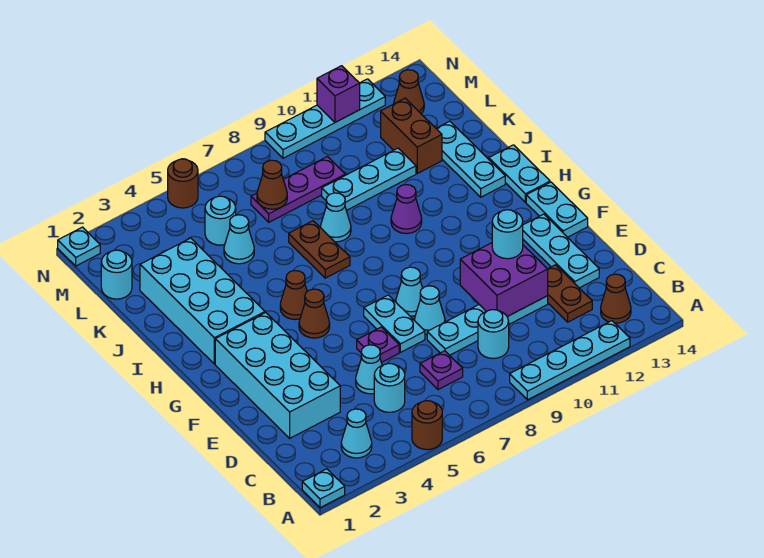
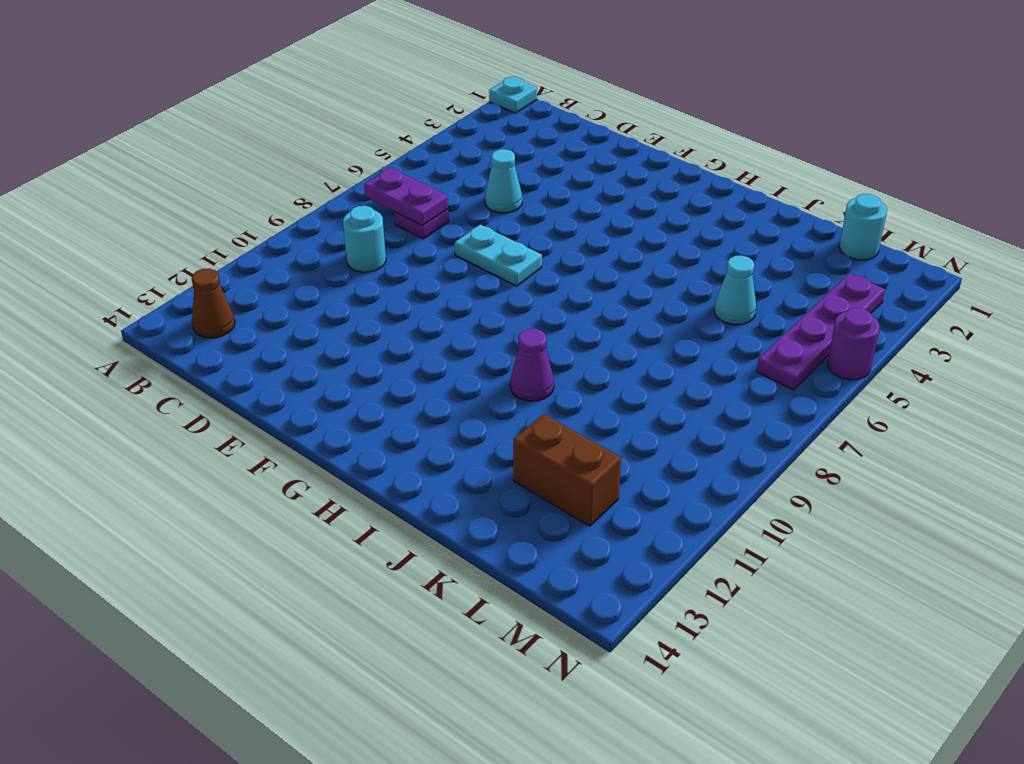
purple 1x2 plate [364,168,448,226] -> none
purple 1x4 plate [756,274,885,390] -> none
purple 1x1 round brick [827,308,880,380] -> brown 1x1 round brick [168,159,198,208]
none -> brown 1x1 round brick [412,401,442,450]
none -> cyan 1x4 plate [510,321,630,400]
none -> cyan 1x1 cone [341,409,372,458]
none -> cyan 1x1 round brick [374,363,405,412]

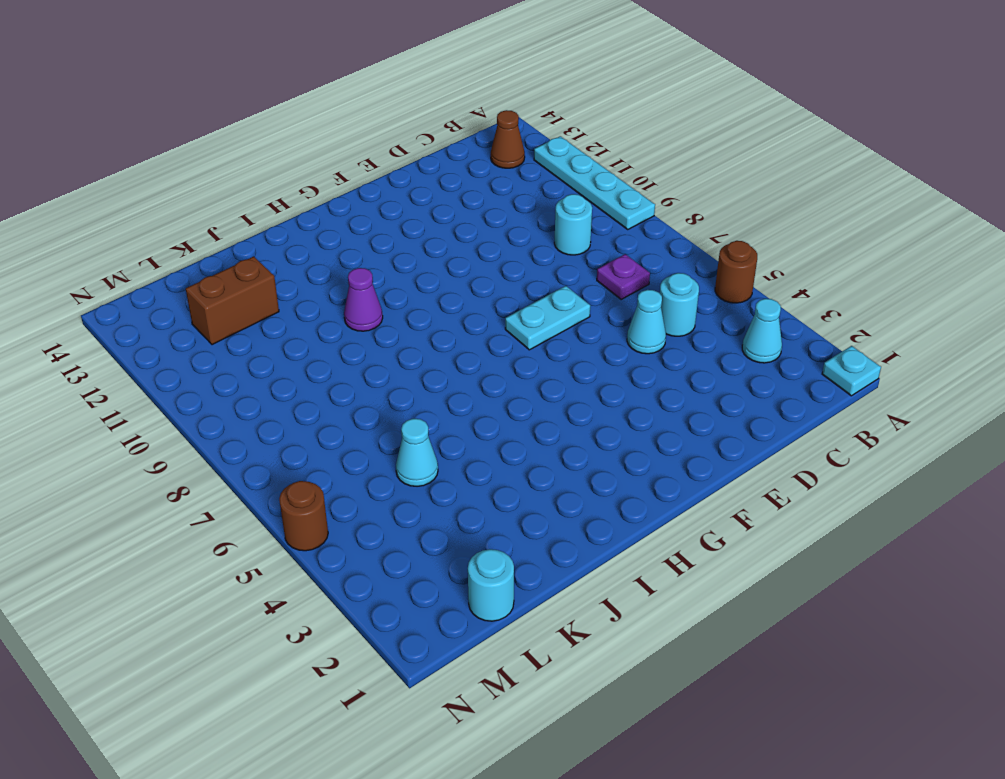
none -> brown 1x2 plate [548,265,592,322]
none -> cyan 2x4 brick [215,313,340,438]
none -> cyan 1x4 plate [427,296,548,355]
none -> cyan 1x3 plate [523,214,599,288]

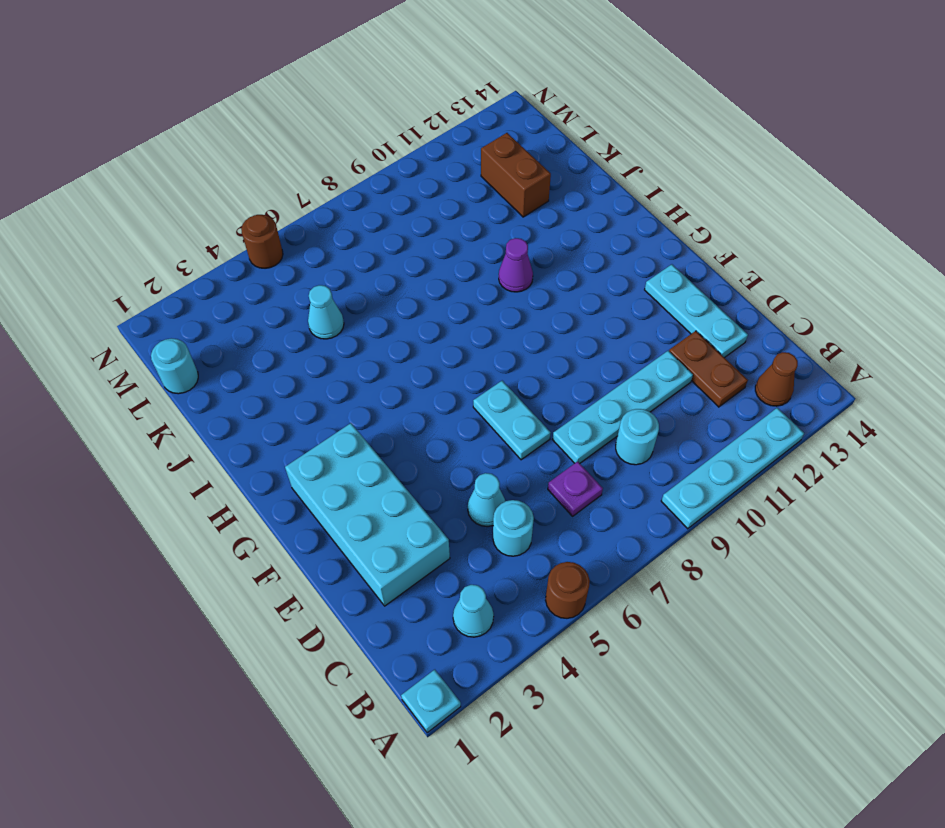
none -> purple 1x1 plate [357,327,399,362]
none -> cyan 1x1 cone [415,286,445,334]
none -> cyan 1x1 cone [396,267,423,316]
none -> cyan 1x2 plate [526,182,588,237]

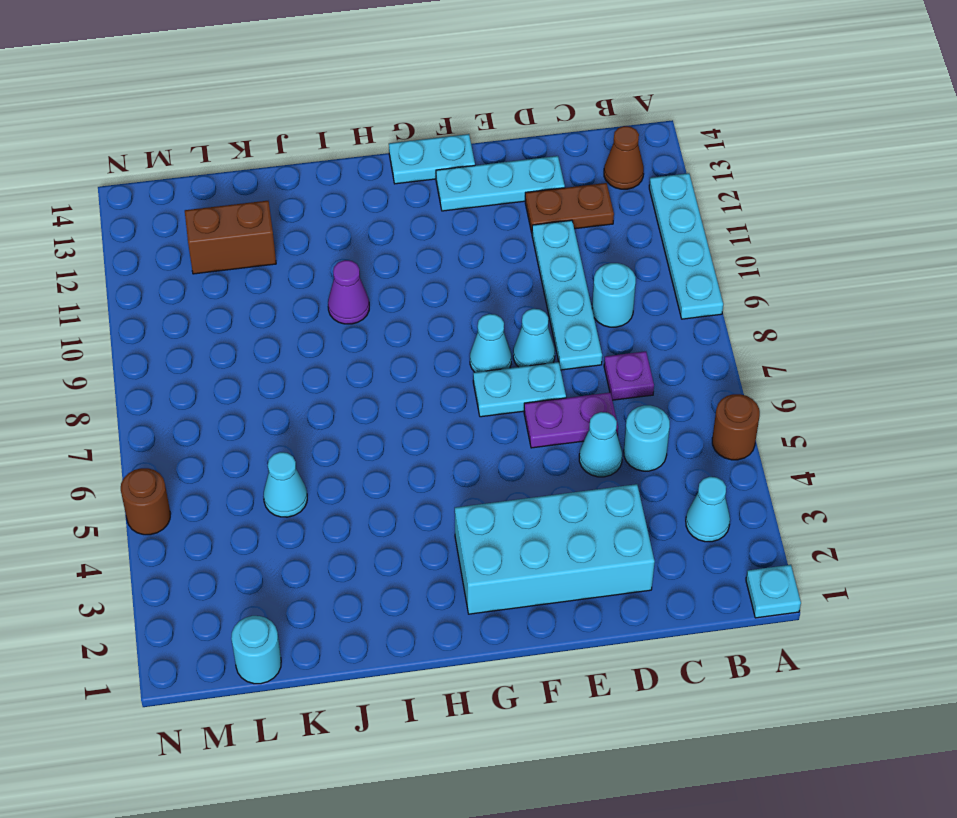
purple 1x2 plate [524,393,618,448] -> purple 1x1 plate [357,327,399,362]
none -> brown 1x1 cone [299,289,330,338]
none -> cyan 2x4 brick [140,238,265,364]
none -> brown 1x1 cone [280,271,307,320]
none -> cyan 1x2 plate [489,145,550,202]

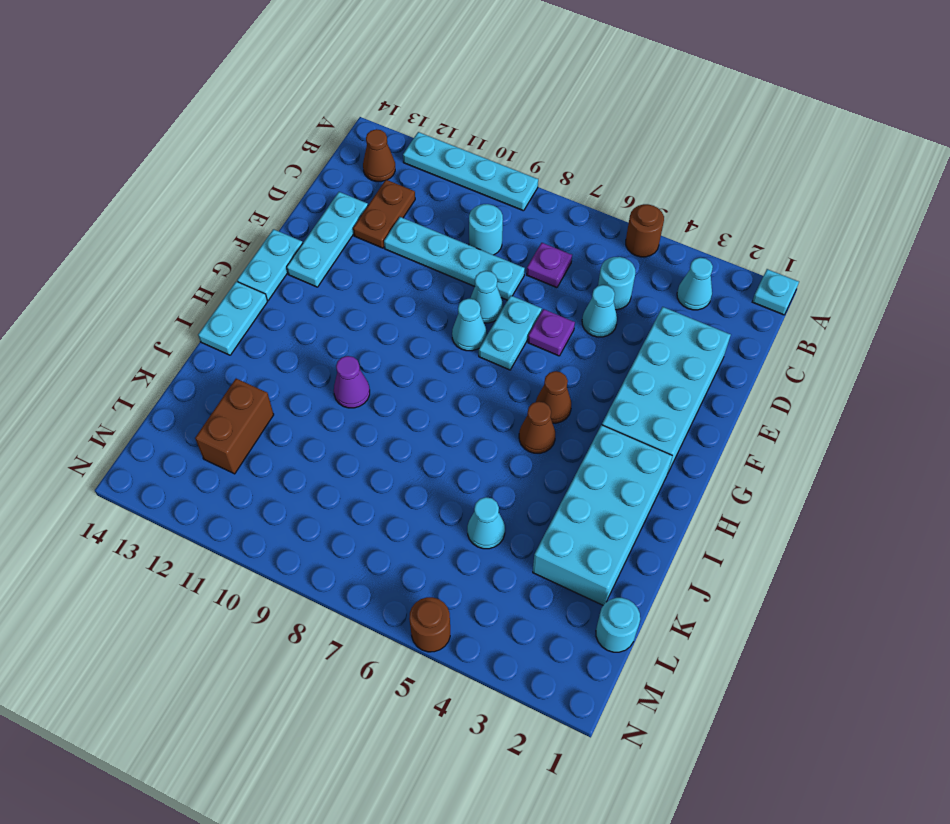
none -> brown 1x2 plate [289,221,350,278]
none -> cyan 1x3 plate [436,121,505,197]
none -> cyan 1x1 cone [320,193,351,242]
none -> cyan 1x3 plate [322,148,416,211]

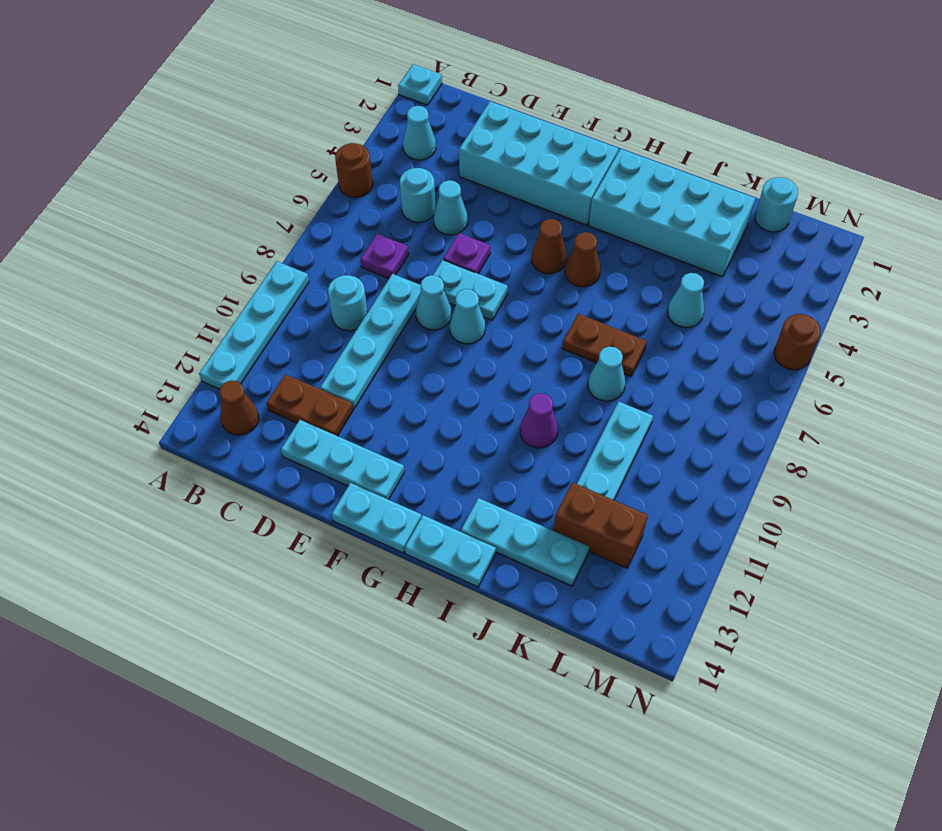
none -> cyan 1x1 round brick [205,196,236,245]
none -> purple 1x3 plate [251,157,345,222]
none -> brown 1x1 cone [394,70,424,114]
none -> cyan 1x1 plate [58,227,100,266]

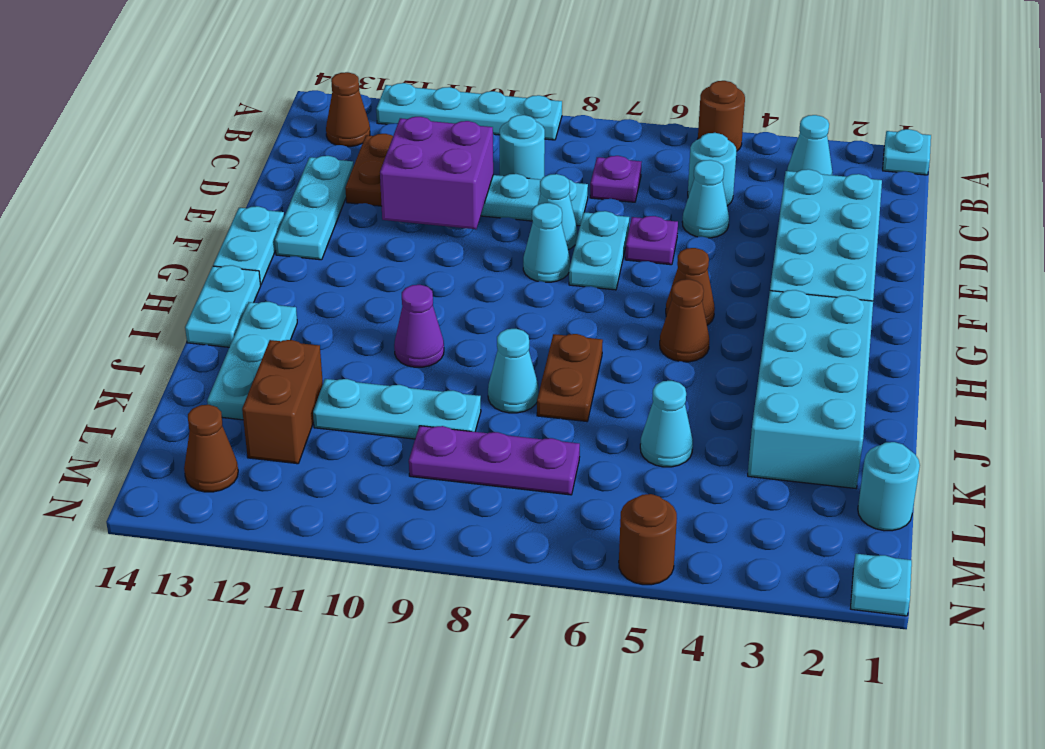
none -> cyan 1x1 round brick [205,196,236,245]
none -> cyan 1x4 plate [265,79,385,158]
none -> brown 1x1 cone [257,160,287,209]
none -> purple 1x1 brick [317,66,360,122]

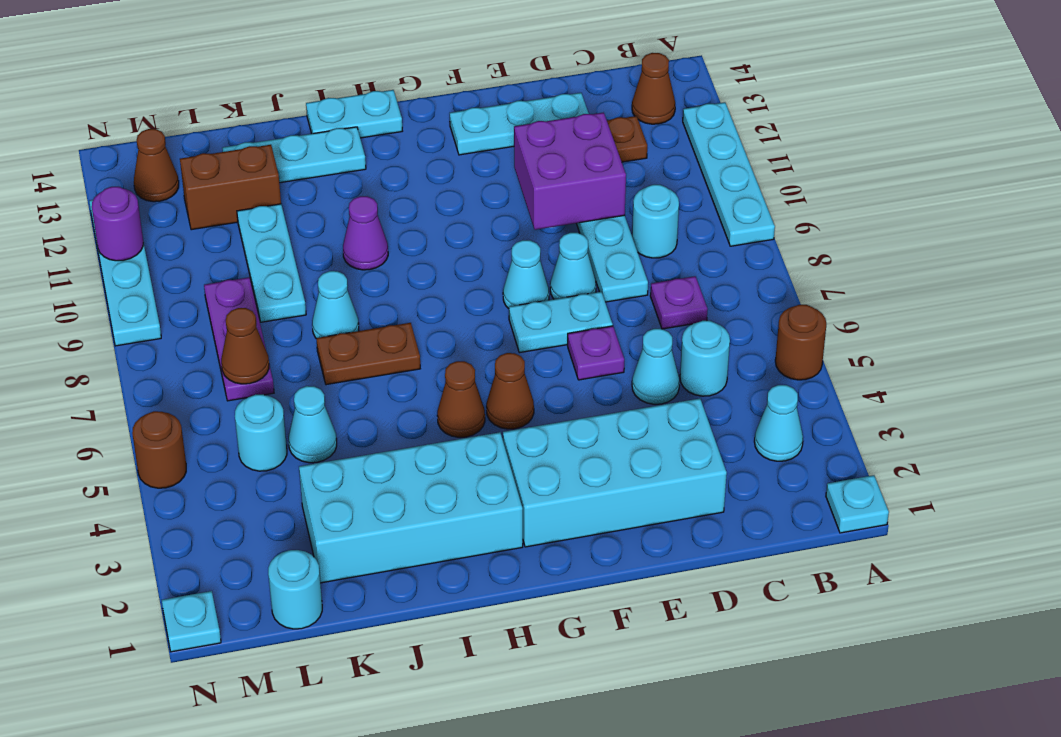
purple 1x1 round brick [92,187,143,261] -> purple 1x1 brick [317,66,360,122]
none -> cyan 1x2 plate [526,182,588,237]
none -> cyan 1x1 round brick [492,210,523,259]

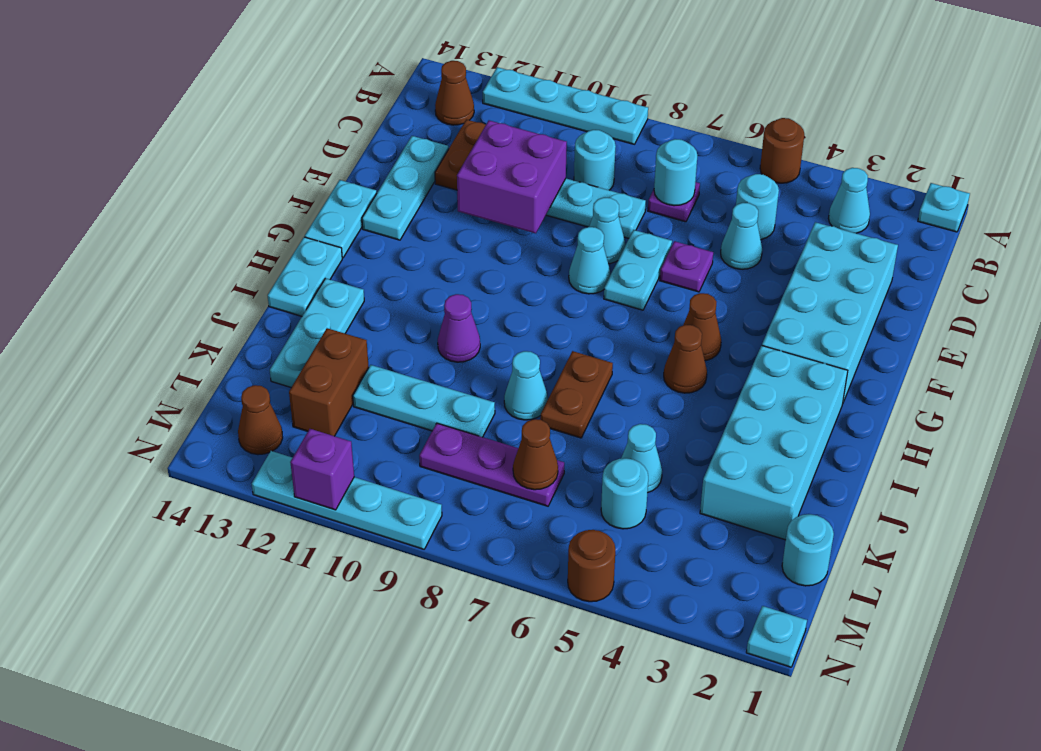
cyan 1x1 round brick [654,139,697,206] -> cyan 1x1 round brick moved to [492,210,523,259]

